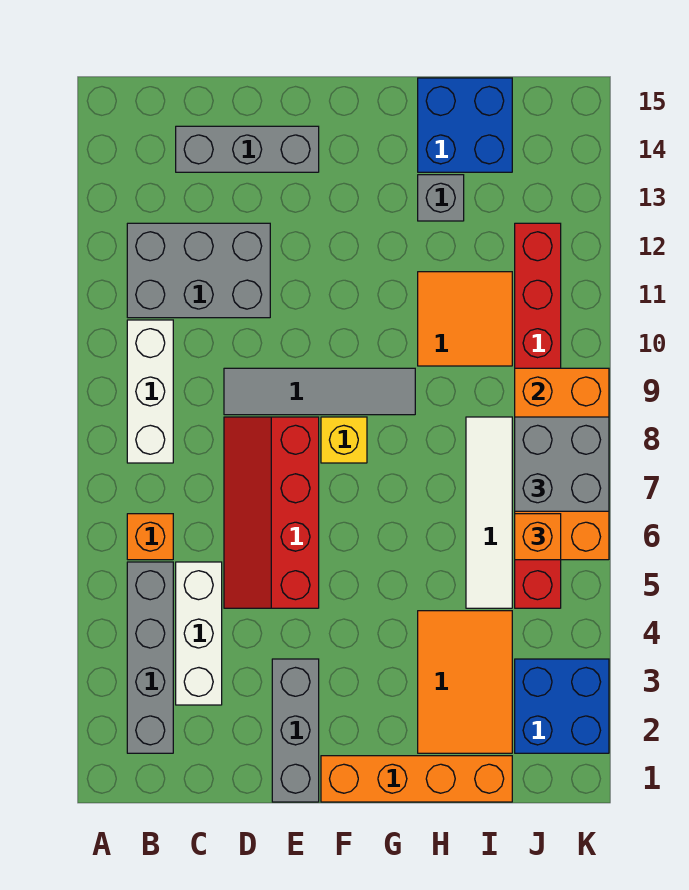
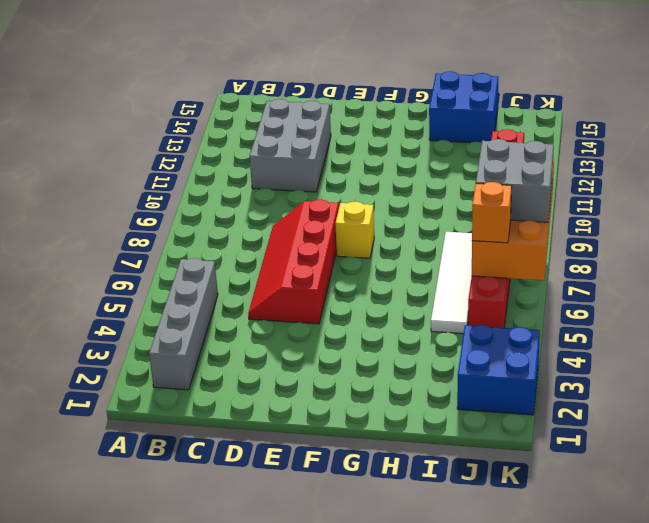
grey 2x3 brick [250,99,331,192] -> grey 2x3 brick turned to [127,223,270,318]
none -> orange 1x1 brick [127,514,173,560]
none -> white 1x3 brick [127,320,173,463]
none -> white 1x3 brick [176,562,222,705]

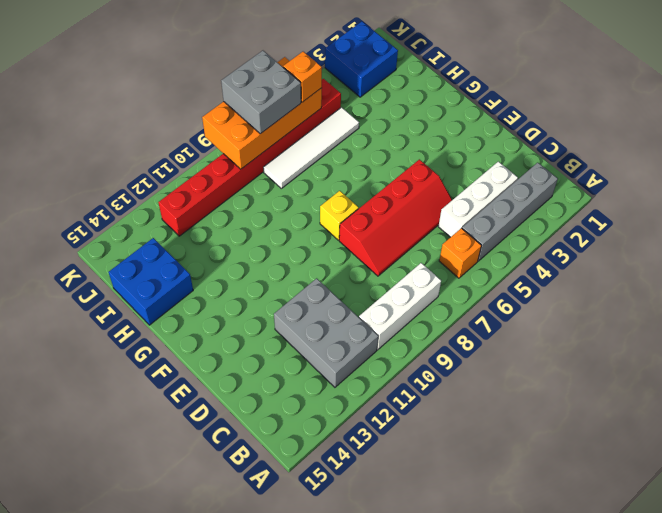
none -> grey 1x3 brick [176,126,319,172]
none -> grey 1x4 tile [224,368,415,415]
none -> grey 1x3 brick [272,659,319,802]

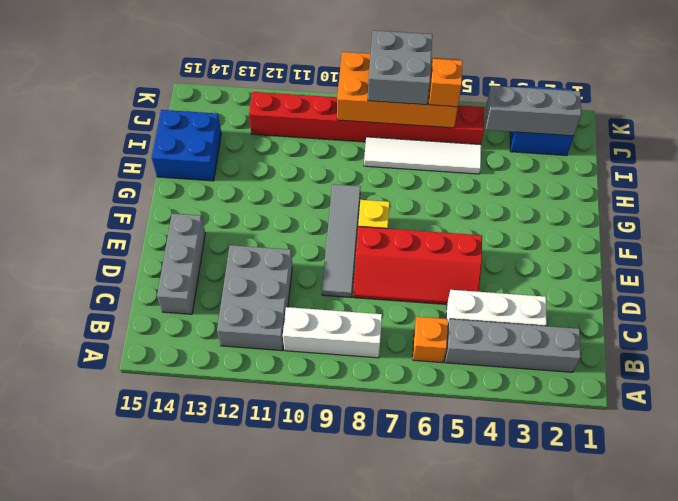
grey 1x3 brick [486,86,581,136] -> grey 1x3 brick moved to [272,659,319,802]
none -> orange 1x4 brick [321,756,512,802]
none -> orange 2x3 tile [418,611,512,753]
none -> orange 2x2 tile [418,272,512,366]

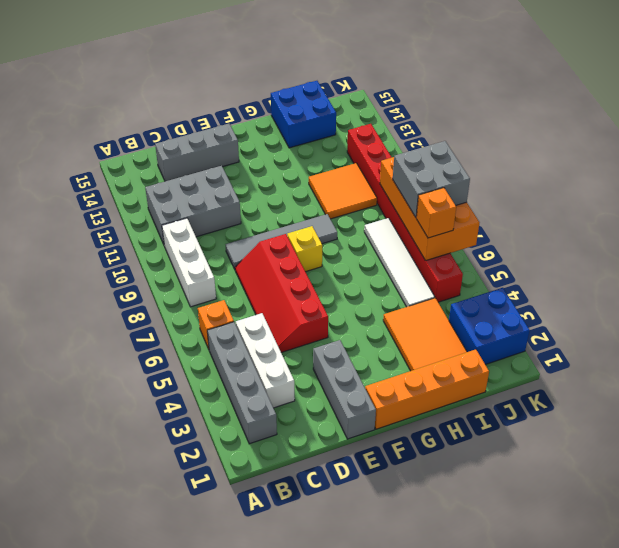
none -> grey 1x1 brick [418,175,464,221]

